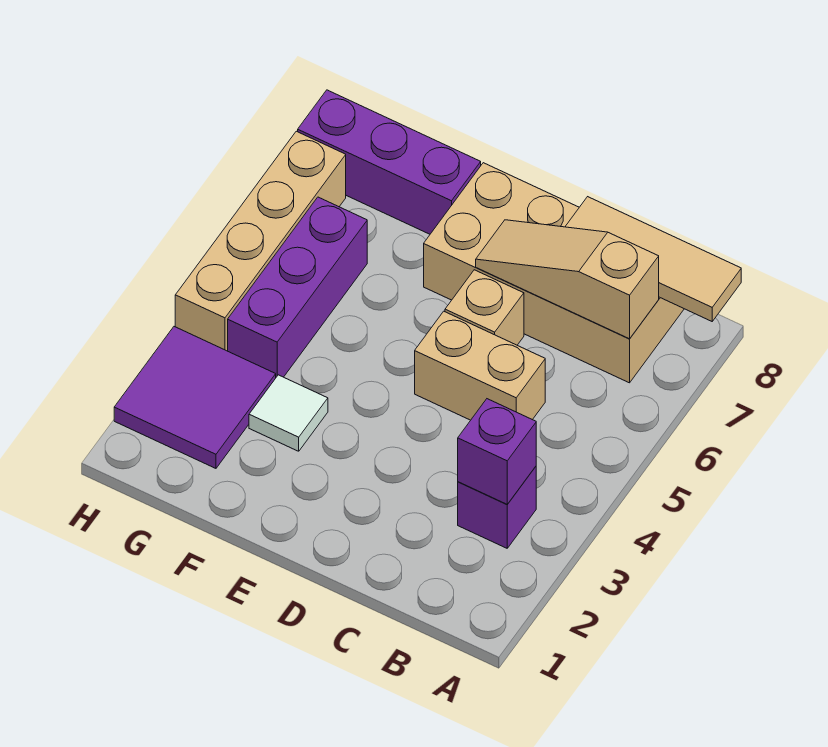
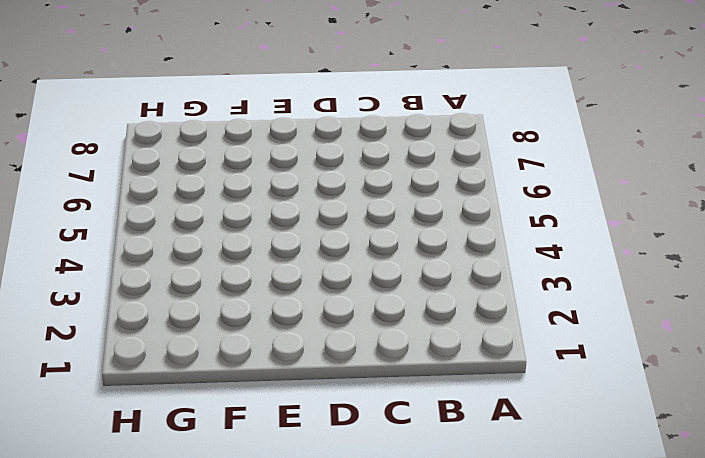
none -> purple 1x1 brick [458,467,536,548]
none -> tan 2x4 brick [424,163,684,383]
none -> tan 1x2 brick [415,311,545,420]

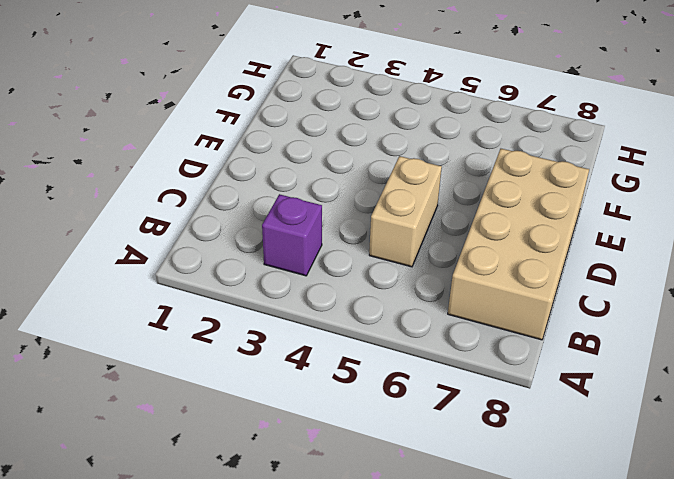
none -> tan 1x1 brick [445,270,524,345]
none -> white 1x1 tile [249,375,328,451]
none -> purple 1x3 brick [298,90,481,234]

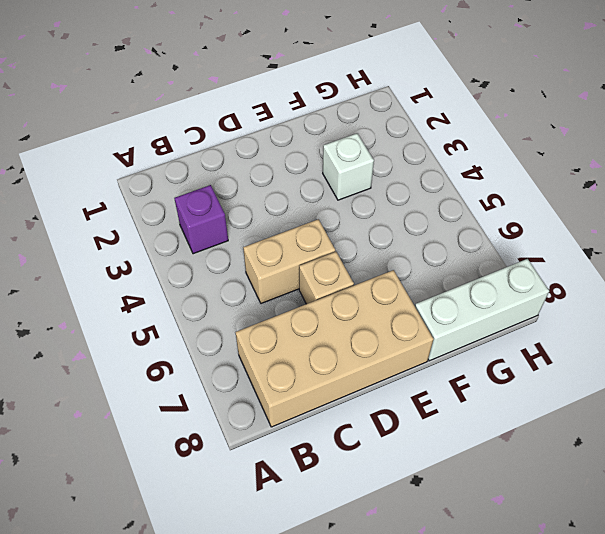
white 1x1 brick [323,133,374,200] -> white 1x1 tile [249,375,328,451]
white 1x3 brick [415,259,549,361] -> purple 1x3 brick [298,90,481,234]
none -> purple 2x2 tile [114,327,276,468]
none -> purple 1x3 brick [228,197,367,377]
none -> tan 1x4 brick [175,131,346,351]

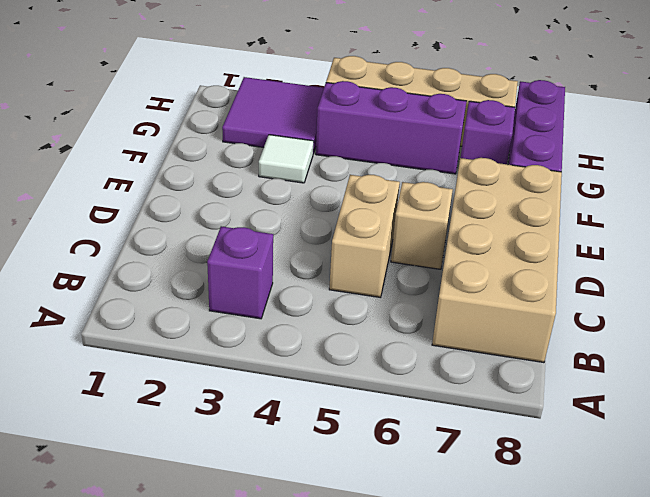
purple 1x1 brick [461,100,515,164] -> purple 1x1 brick moved to [458,399,536,504]
none -> tan 1x3 tile [565,197,741,321]
none -> tan 1x3 slope [476,220,659,339]

